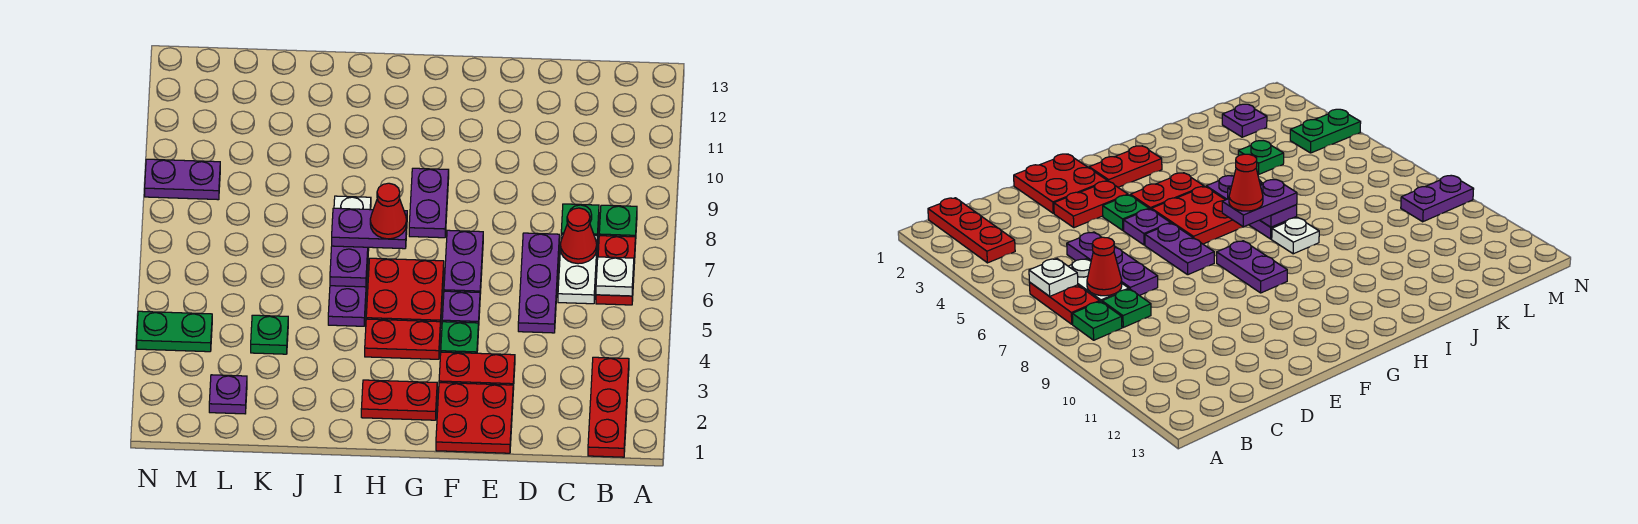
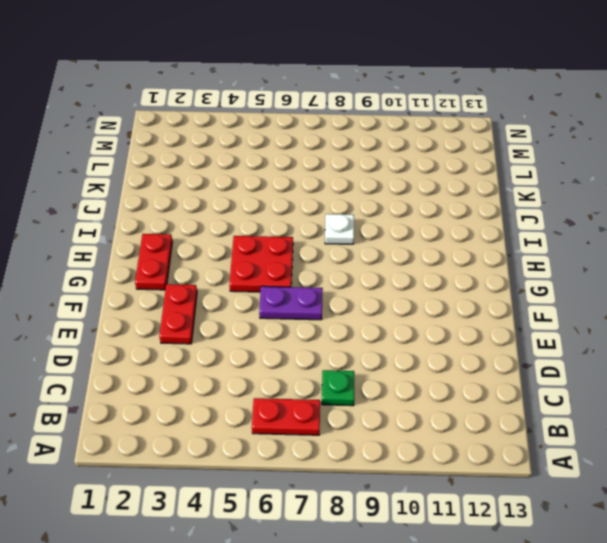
none -> red 1x3 plate [588,357,629,457]
none -> green 1x1 plate [599,205,637,244]
none -> white 1x2 plate [558,234,597,304]

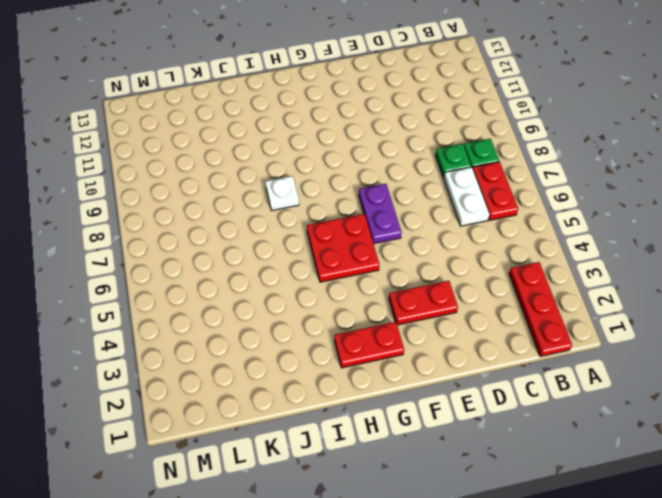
none -> purple 1x3 plate [518,233,559,333]
none -> red 2x2 plate [436,383,513,453]
none -> green 1x1 plate [441,322,478,353]

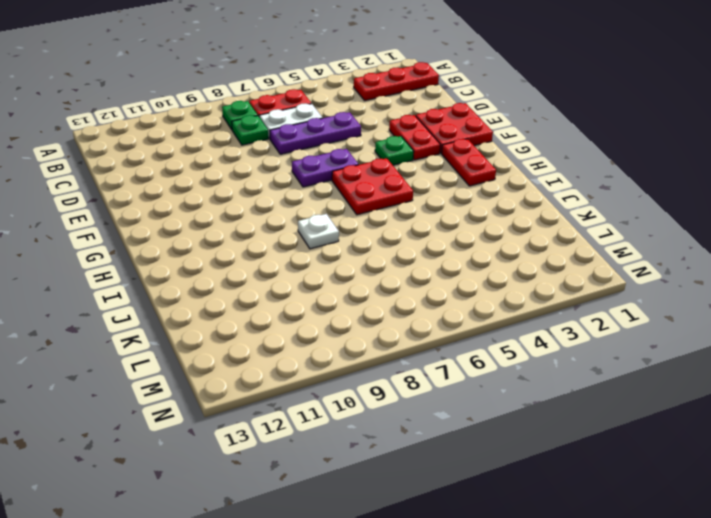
none -> purple 1x1 plate [442,291,480,330]
none -> red 1x2 plate [365,319,440,359]
none -> purple 1x2 plate [409,168,449,238]

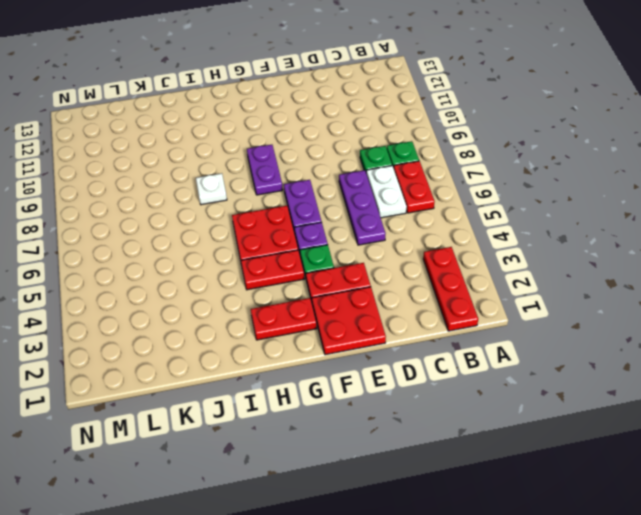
none -> purple 1x3 plate [328,248,369,326]
none -> green 1x1 plate [251,315,288,354]
none -> purple 1x1 plate [209,375,247,414]

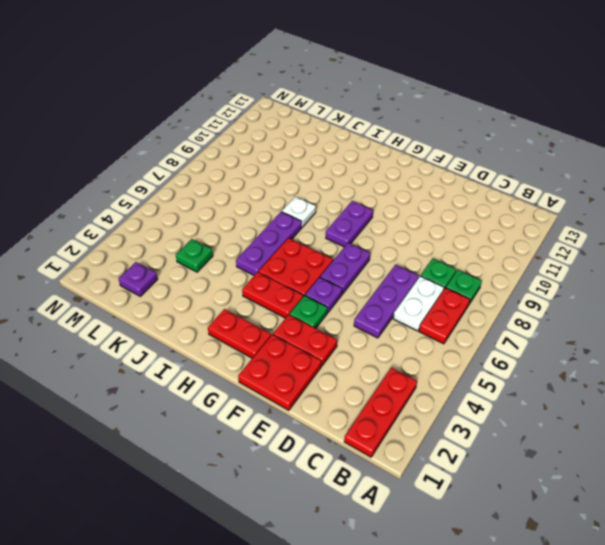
none -> green 1x2 plate [137,311,212,352]
none -> purple 1x2 plate [145,159,220,200]
none -> white 1x1 plate [596,257,634,296]

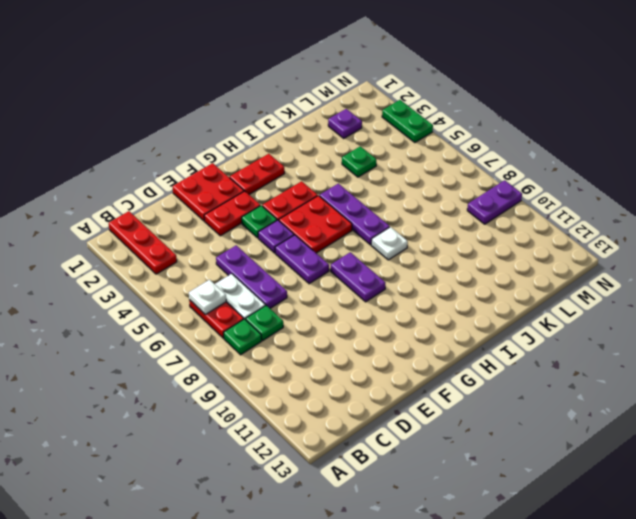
green 1x2 plate [382,100,433,143] -> green 1x2 plate turned to [137,311,212,352]
none -> red 1x1 cone [560,208,597,264]
none -> purple 1x2 plate [330,246,368,287]
none -> purple 1x2 plate [332,208,407,249]

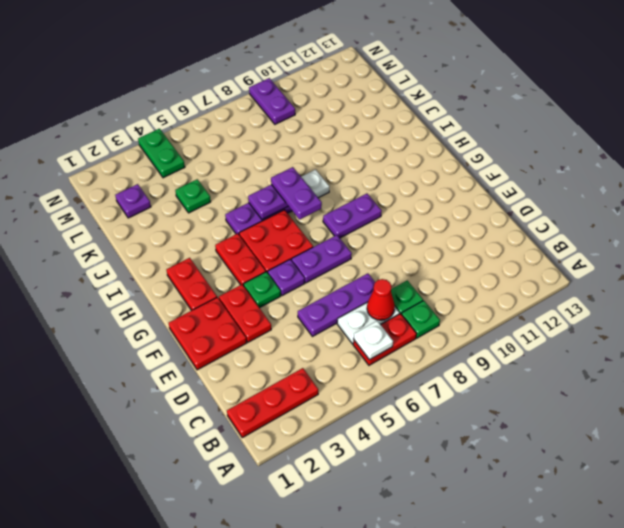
none -> red 1x1 cone [370,183,407,239]

